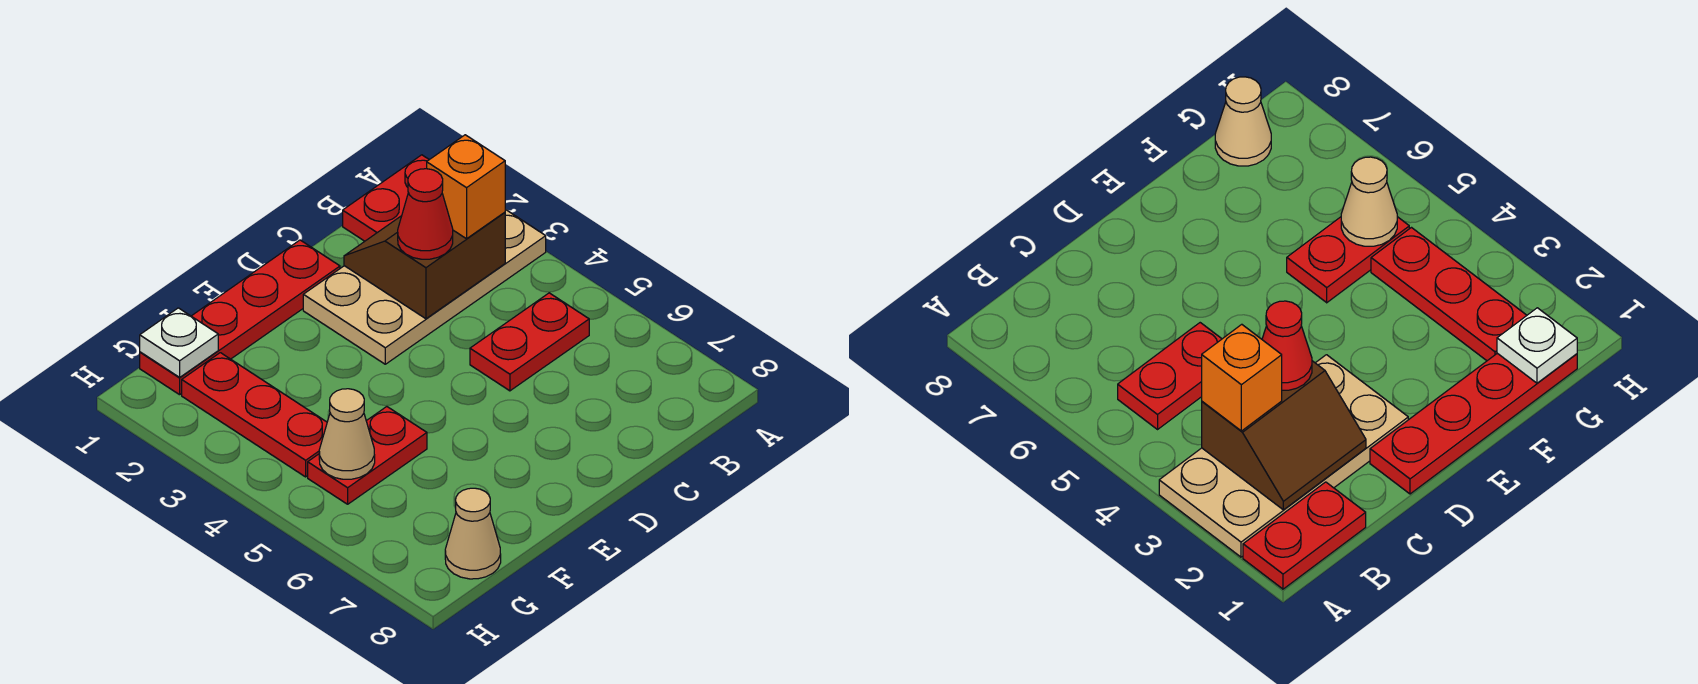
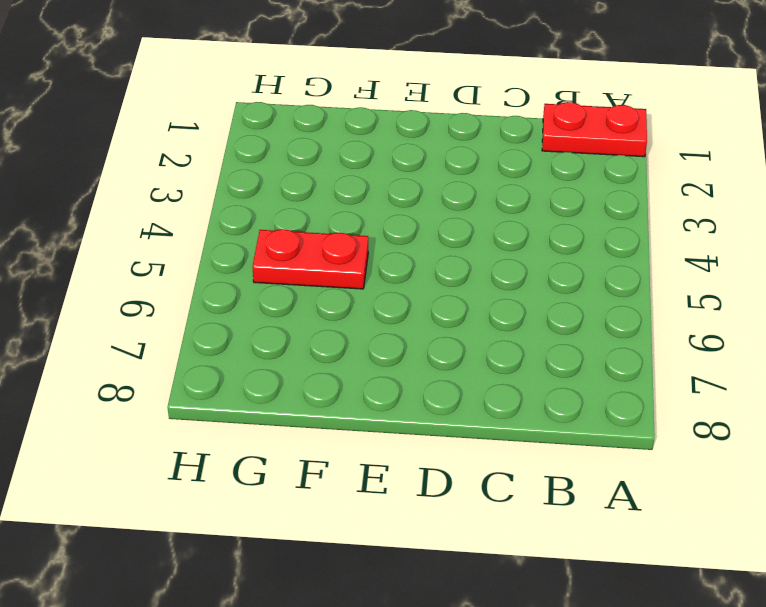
none -> tan 2x4 plate [303,209,546,364]
none -> red 1x2 plate [470,293,589,391]
none -> red 1x4 plate [140,240,340,395]

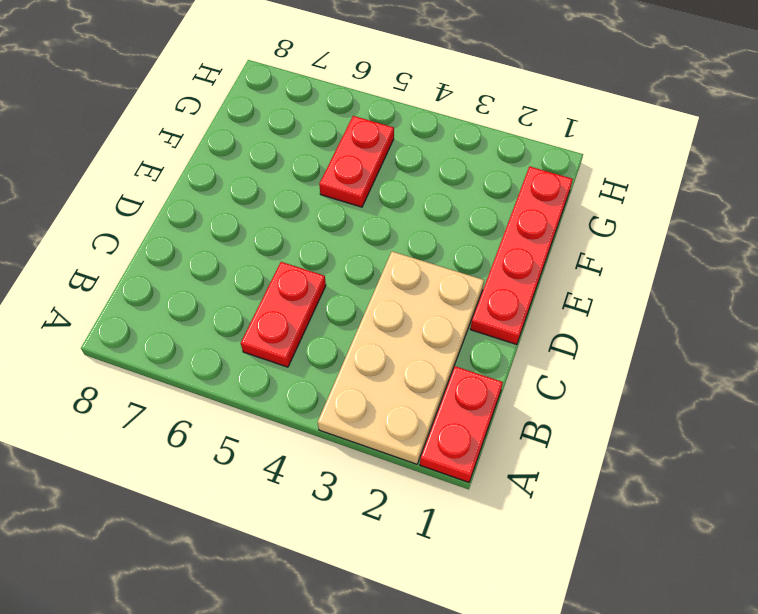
none -> red 1x3 plate [182,353,327,477]
none -> tan 1x1 cone [445,488,501,579]
none -> brown 2x2 slope [344,212,505,319]

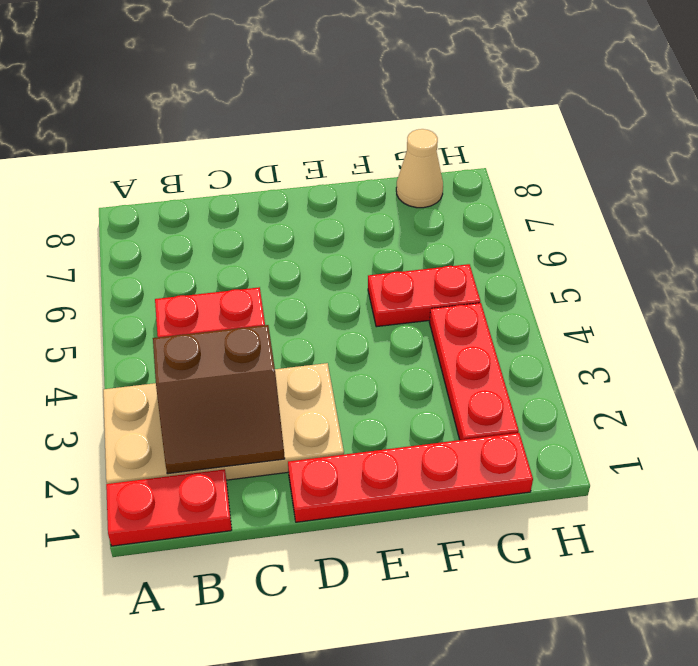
none -> white 1x1 plate [140,308,218,377]
none -> tan 1x1 cone [319,389,375,479]
none -> orange 1x1 brick [427,135,505,239]

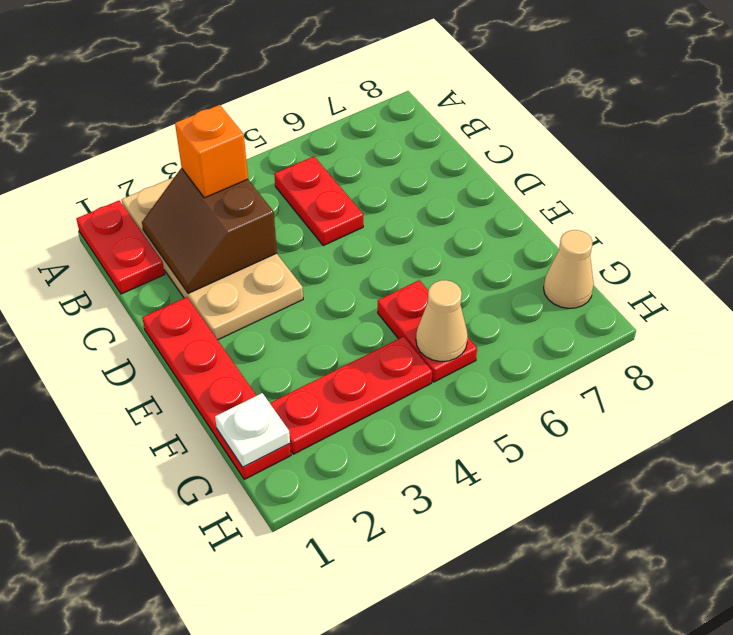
none -> red 1x1 cone [398,169,453,259]

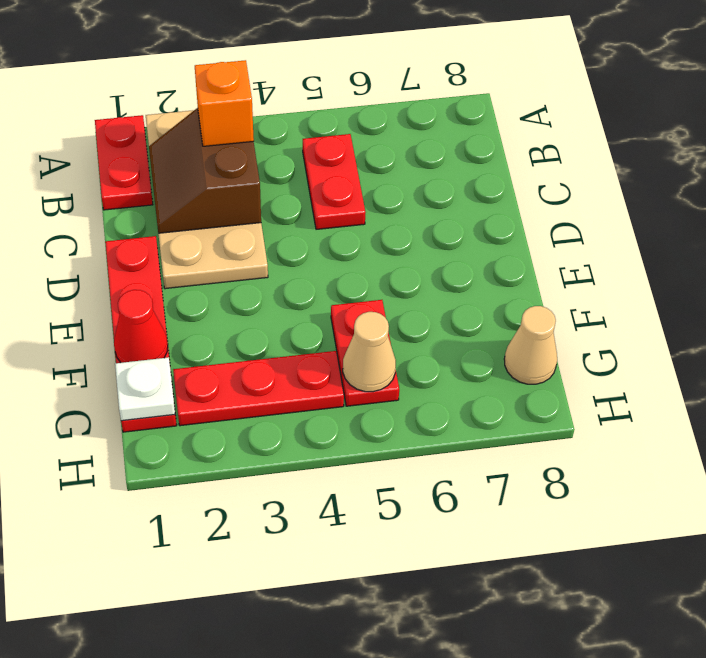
red 1x1 cone [114,290,168,363] -> red 1x1 cone moved to [398,169,453,259]

